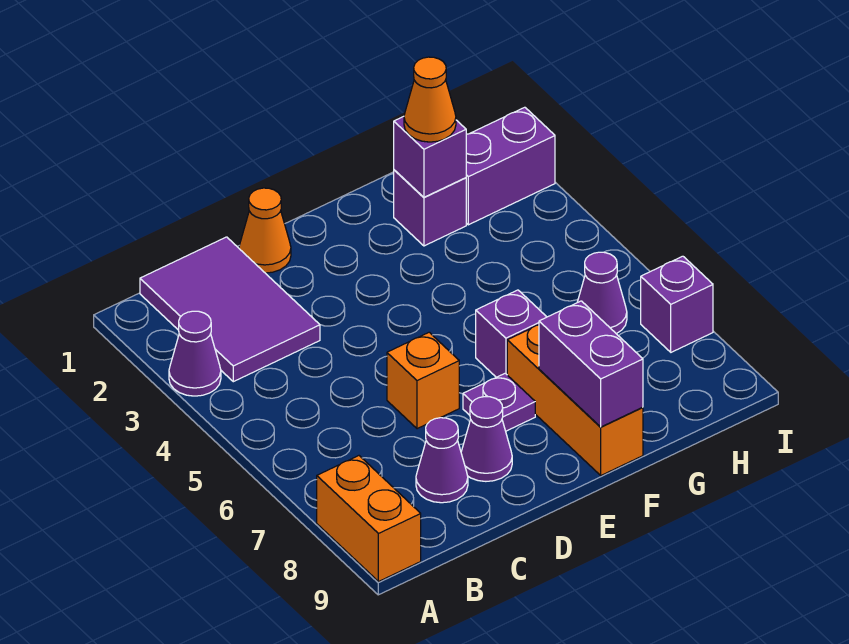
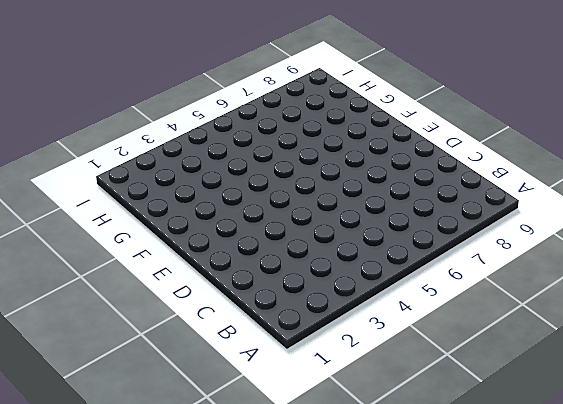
none -> purple 1x1 cone [169,311,221,396]
none -> orange 1x2 brick [317,456,421,582]
none -> purple 2x3 tile [140,237,320,382]

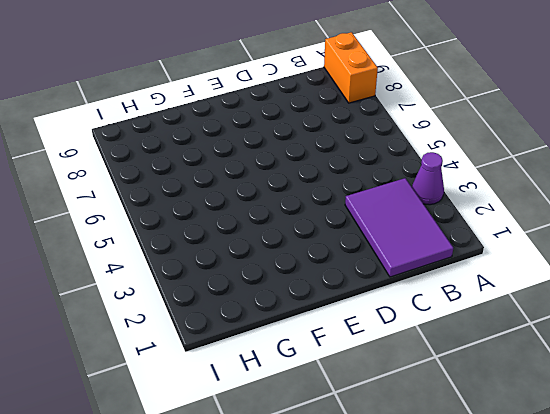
none -> purple 1x1 cone [416,418,468,503]
none -> orange 1x1 cone [239,188,291,273]
none -> orange 1x1 brick [387,332,459,429]

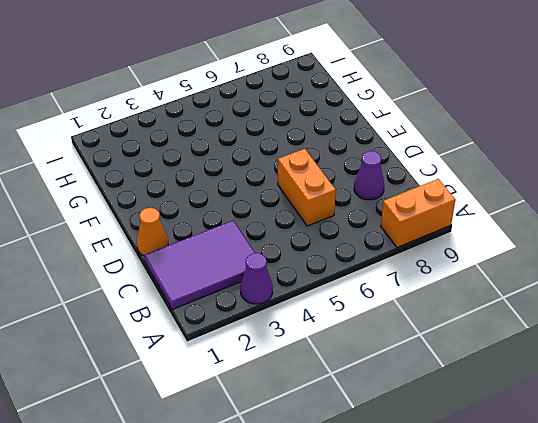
orange 1x2 brick [278,149,336,226] -> orange 1x1 brick [387,332,459,429]
none -> purple 1x1 cone [461,397,512,481]
none -> purple 1x1 plate [463,373,535,431]
none -> purple 1x1 brick [476,290,546,377]

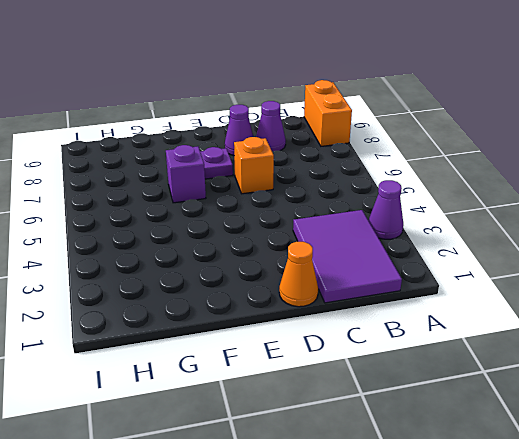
none -> orange 1x3 brick [507,325,643,475]
none -> purple 1x1 brick [394,170,466,246]
none -> purple 1x2 brick [466,107,555,225]

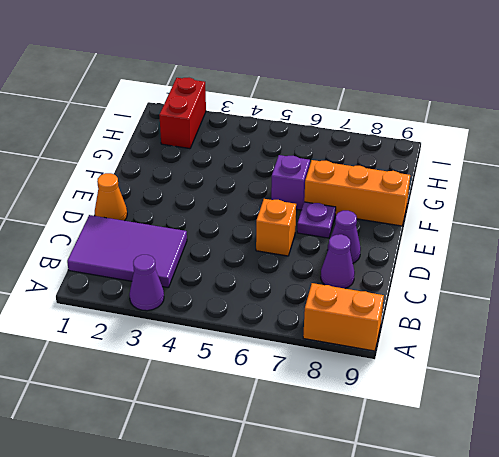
red 1x2 brick [159,78,206,149] -> purple 1x2 brick [466,107,555,225]
none -> purple 1x1 brick [394,170,466,246]
none -> purple 1x1 cone [578,252,627,334]
none -> purple 1x1 brick [641,256,713,352]

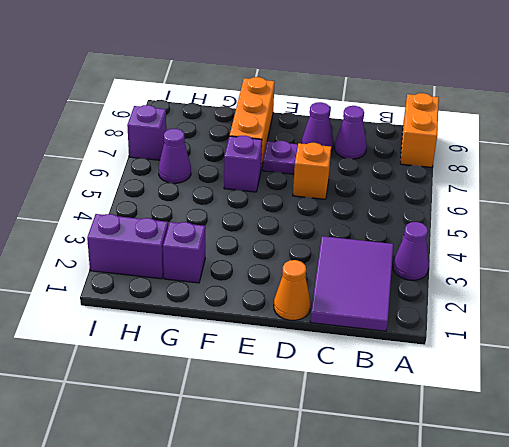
none -> purple 1x2 brick [539,301,643,427]
none -> purple 1x1 brick [394,116,466,197]
none -> orange 1x1 cone [404,57,456,142]

